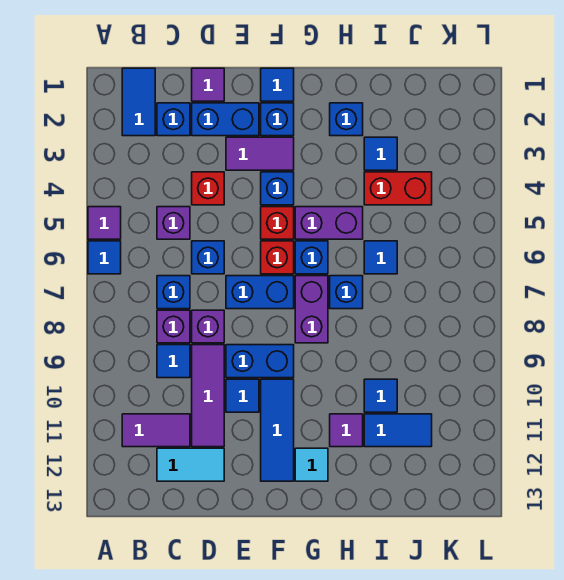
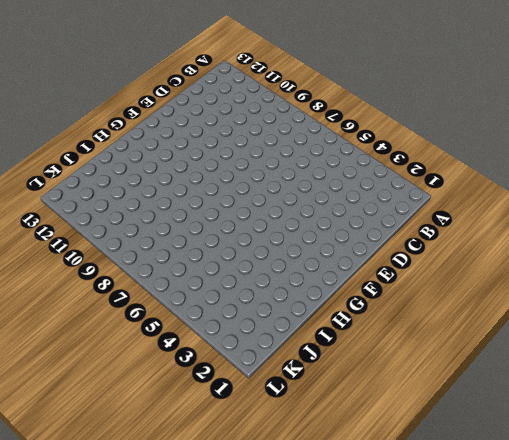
none -> purple 1x1 tile [88,207,121,239]
none -> blue 1x1 tile [88,241,121,274]
none -> blue 1x2 tile [122,68,155,136]
none -> purple 1x2 tile [122,414,190,447]

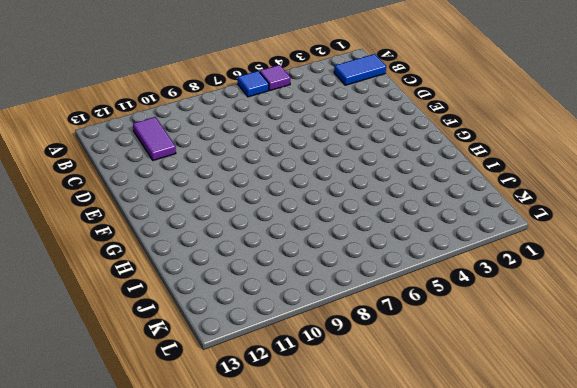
none -> blue 1x1 brick [157,103,190,136]
none -> purple 1x1 brick [157,207,190,239]
none -> blue 1x1 brick [157,276,190,309]
none -> purple 1x1 brick [157,310,190,343]

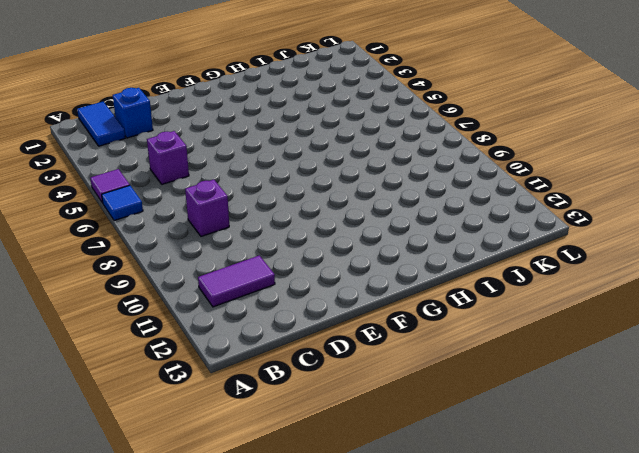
none -> blue 1x1 brick [157,276,190,309]
none -> blue 1x1 tile [157,345,190,378]
none -> cyan 1x2 tile [157,448,224,481]
none -> purple 1x1 tile [192,68,224,101]

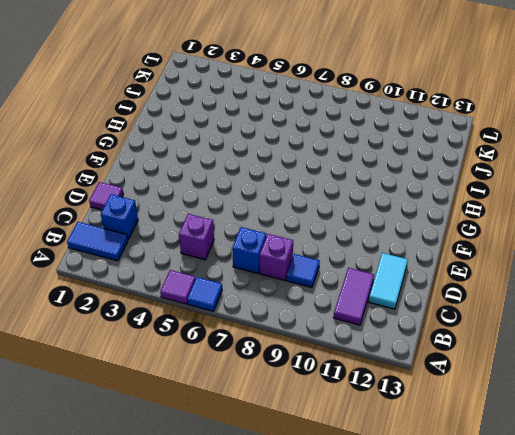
none -> blue 1x2 brick [192,103,259,136]
none -> red 1x1 brick [192,172,224,205]
none -> blue 1x1 brick [192,241,224,274]
none -> purple 1x1 brick [192,310,224,343]

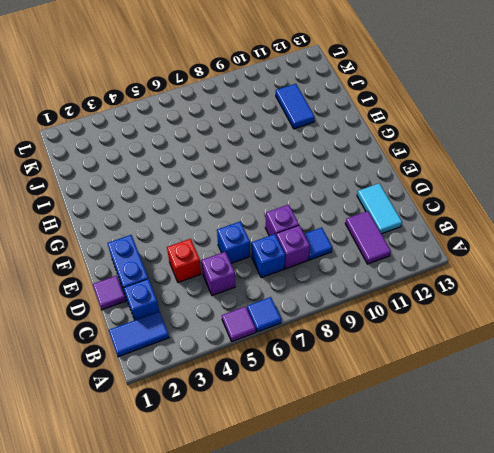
none -> purple 1x3 tile [192,345,224,447]
none -> purple 1x2 tile [226,137,294,170]
none -> blue 1x2 brick [226,276,294,309]
none -> blue 1x2 brick [226,345,294,378]

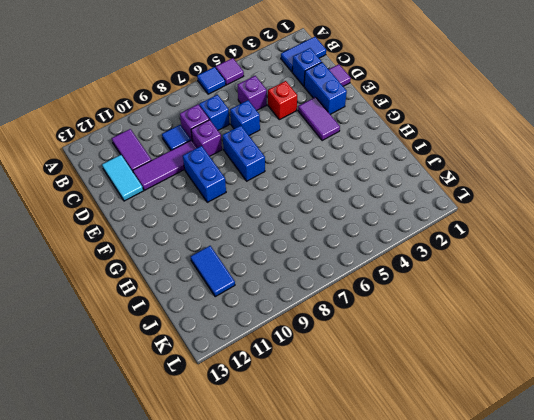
none -> blue 1x1 tile [226,379,259,412]
none -> blue 1x1 tile [261,68,294,101]
none -> blue 1x1 brick [261,103,294,136]
none -> blue 1x1 brick [261,172,294,205]

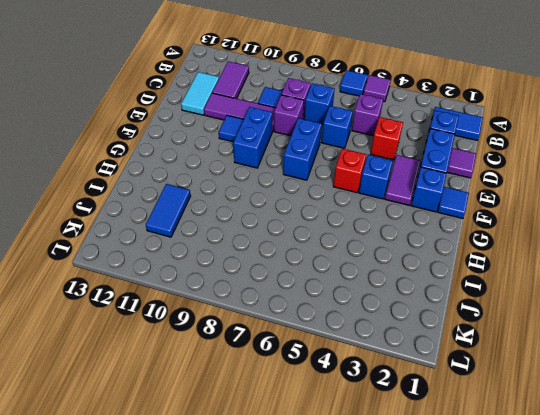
none -> red 1x1 brick [261,241,294,274]
none -> blue 1x3 tile [261,379,294,481]
none -> purple 1x2 brick [295,207,363,239]
none -> blue 1x1 brick [295,241,328,274]

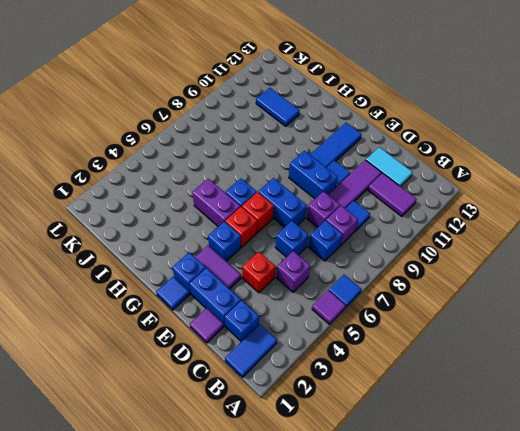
none -> purple 1x2 brick [295,276,328,343]
none -> cyan 1x1 tile [295,448,328,481]
none -> blue 1x1 brick [330,103,363,136]
none -> blue 1x1 brick [330,276,363,309]

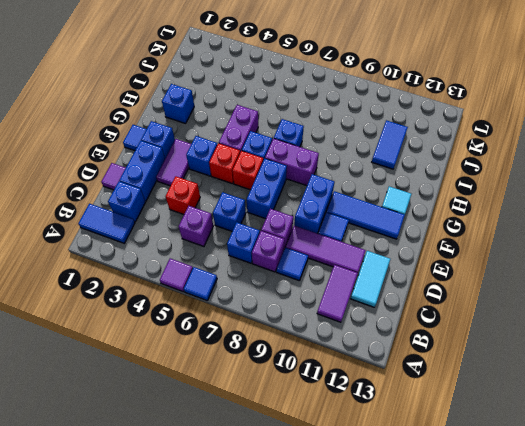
none -> purple 1x1 tile [330,414,363,447]
none -> blue 1x1 tile [364,137,397,170]
none -> red 1x2 brick [364,172,432,205]
none -> blue 1x1 tile [364,241,397,274]

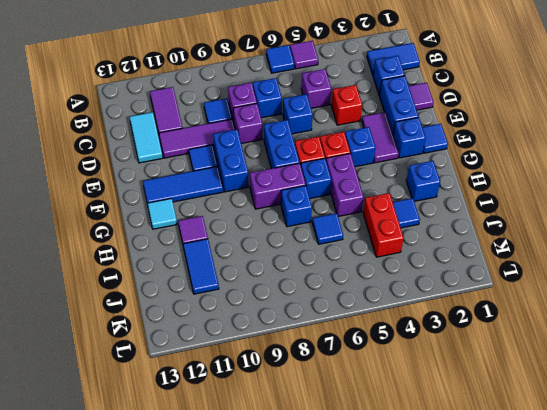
none -> blue 1x1 tile [364,379,397,412]

